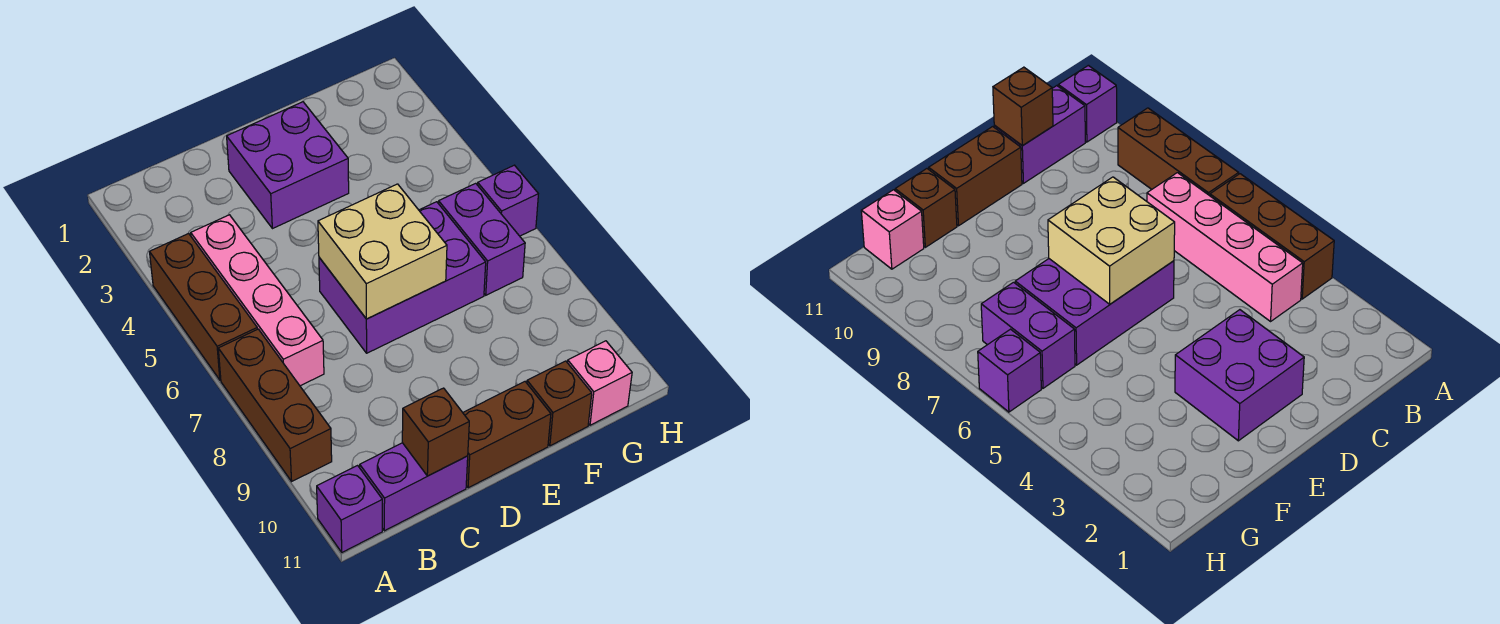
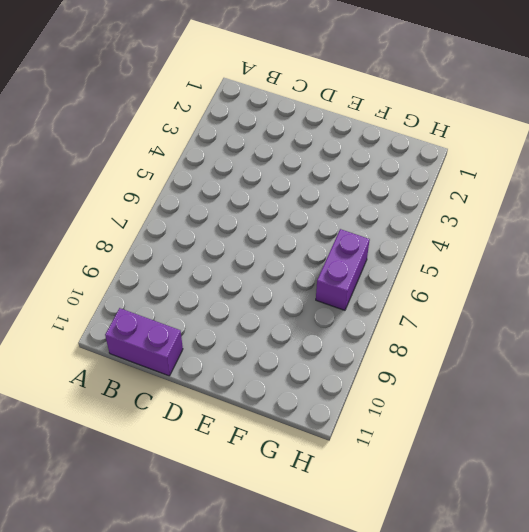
none -> brown 1x3 brick [150,233,257,380]
none -> brown 1x3 brick [218,329,332,481]
none -> purple 1x1 brick [317,466,382,552]

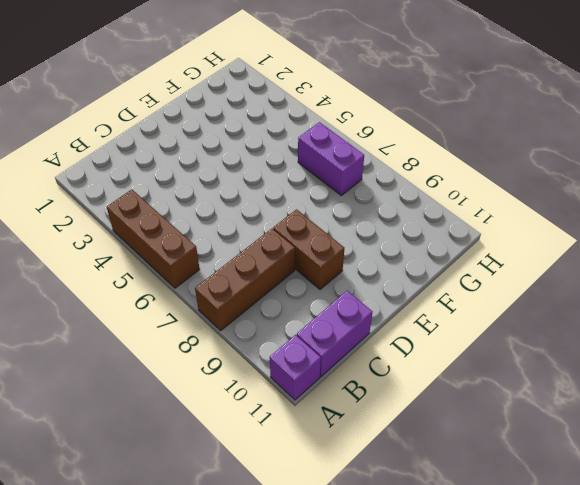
brown 1x3 brick [195,229,295,331] -> brown 1x3 brick turned to [218,329,332,481]
brown 1x2 brick [273,209,344,289] -> brown 1x2 brick turned to [463,382,551,488]
none -> pink 1x4 brick [191,215,324,386]
none -> purple 2x2 brick [227,102,349,229]
none -> purple 2x3 brick [319,202,486,353]

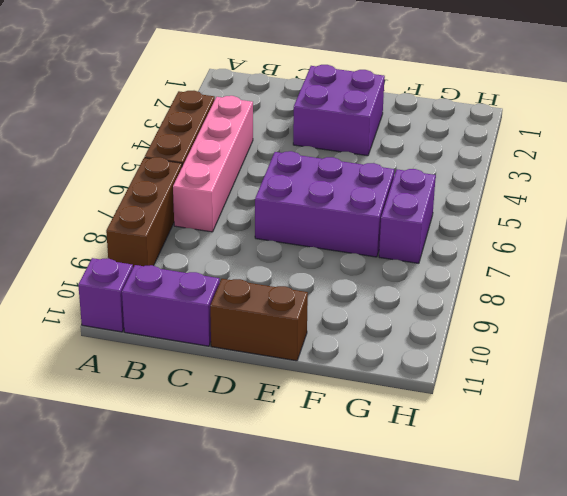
none -> brown 1x1 brick [527,361,592,446]
none -> pink 1x1 brick [568,341,632,425]
none -> purple 1x1 brick [478,165,538,236]

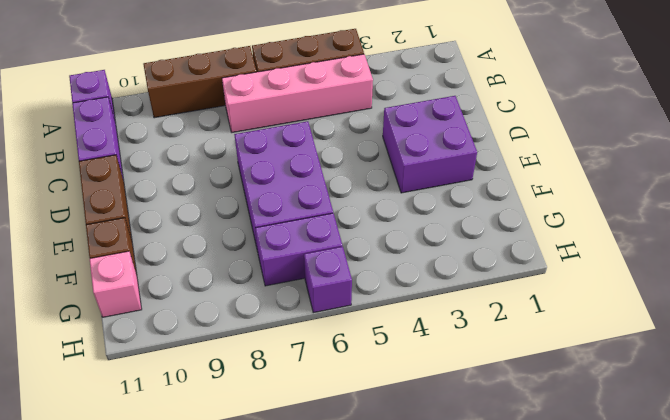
none -> brown 1x1 brick [402,388,469,476]
none -> tan 2x2 brick [318,184,447,319]

